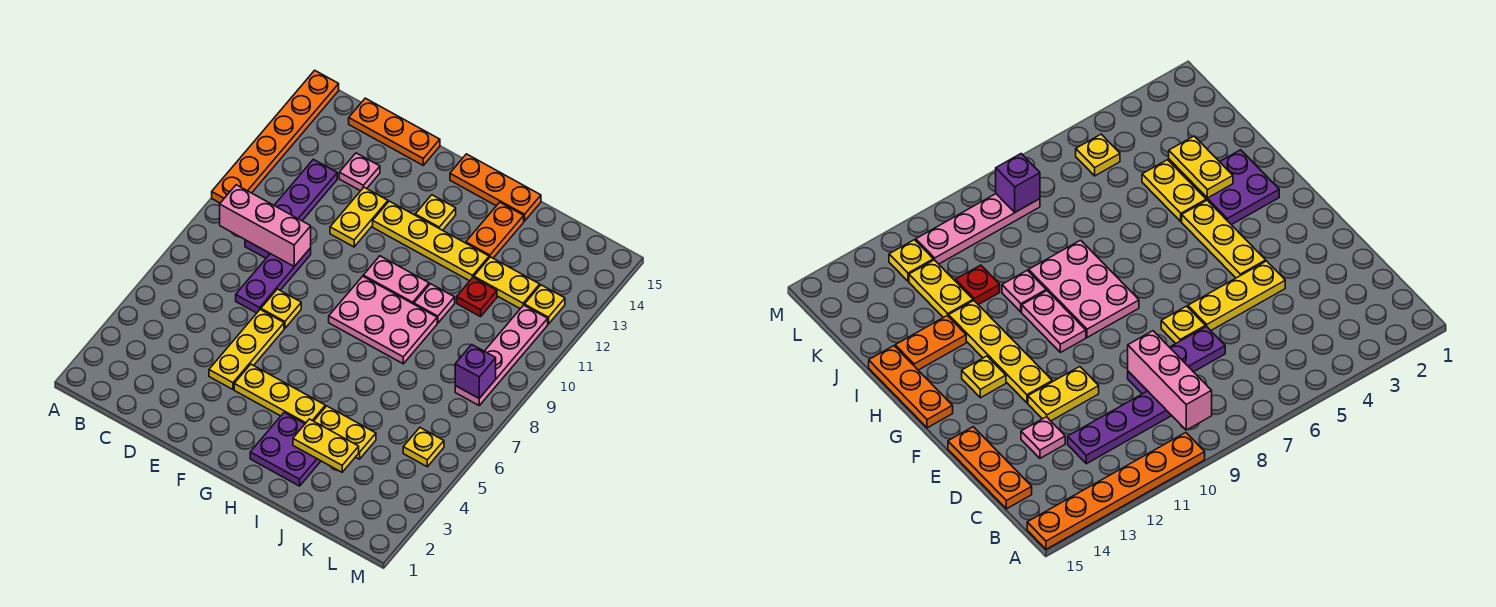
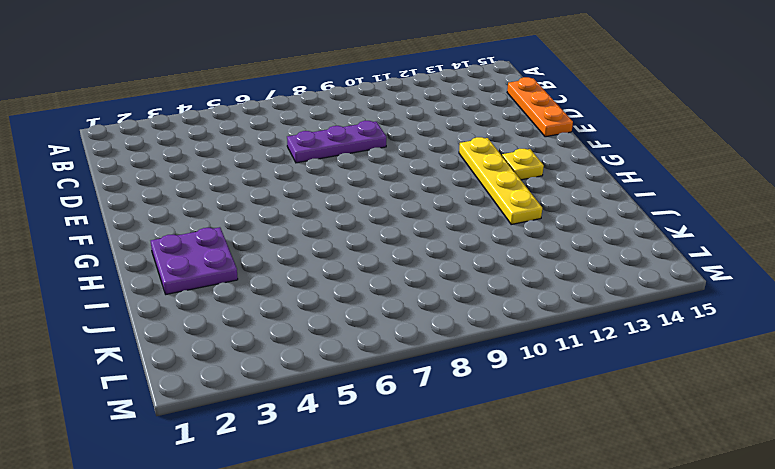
none -> orange 1x6 plate [212,70,339,203]
none -> purple 1x4 plate [245,159,337,258]
none -> pink 1x1 plate [339,153,380,191]

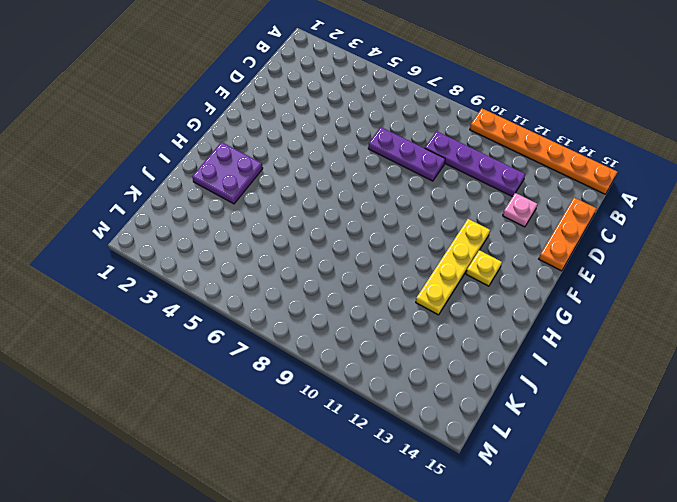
none -> yellow 1x3 plate [209,310,284,389]
none -> yellow 1x1 plate [261,289,301,328]
none -> yellow 1x2 plate [330,187,388,247]

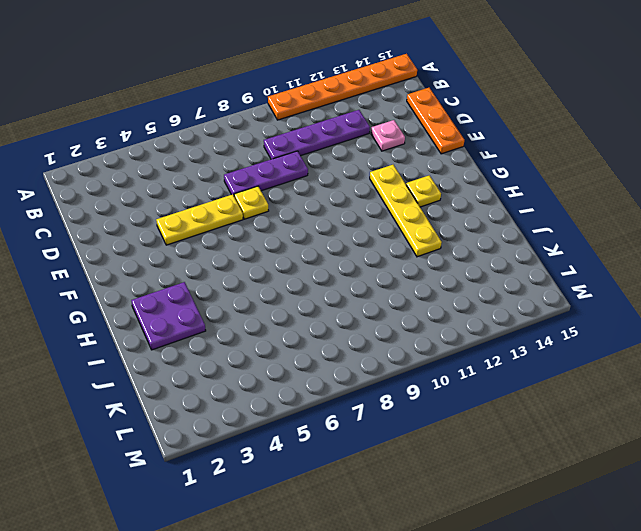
none -> yellow 1x2 plate [330,187,388,247]
none -> yellow 1x3 plate [234,364,325,424]
none -> pink 2x3 plate [329,276,437,364]

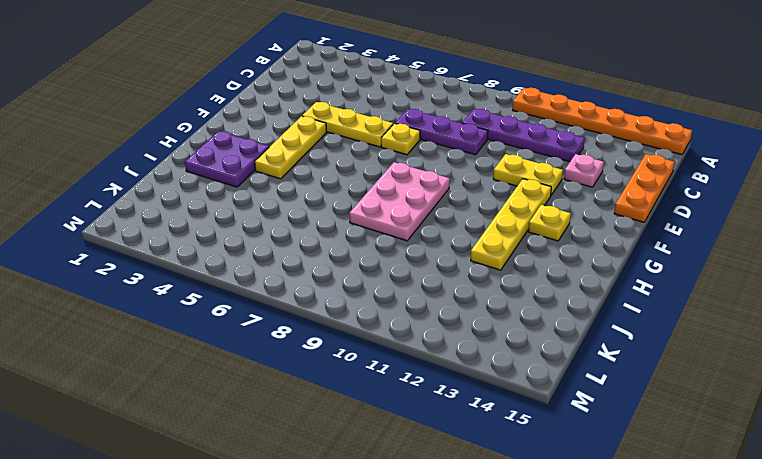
none -> pink 1x2 plate [363,256,429,304]
none -> orange 1x3 plate [450,154,541,221]
none -> yellow 1x2 plate [314,406,376,459]

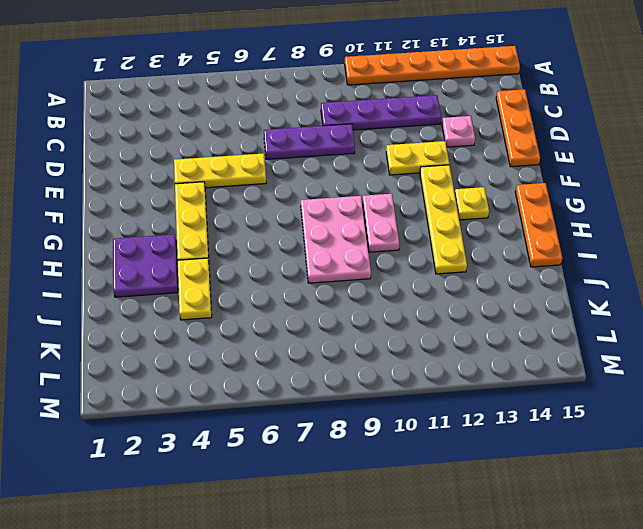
none -> yellow 1x1 plate [261,289,301,328]
none -> pink 1x1 plate [414,284,455,323]
none -> orange 1x2 plate [466,202,524,258]

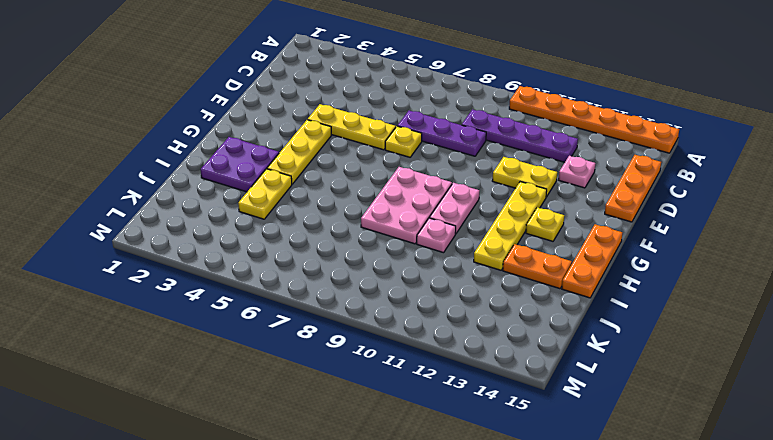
none -> red 1x1 plate [457,277,497,317]
none -> yellow 1x2 plate [474,257,540,309]
none -> yellow 1x1 plate [403,428,444,467]

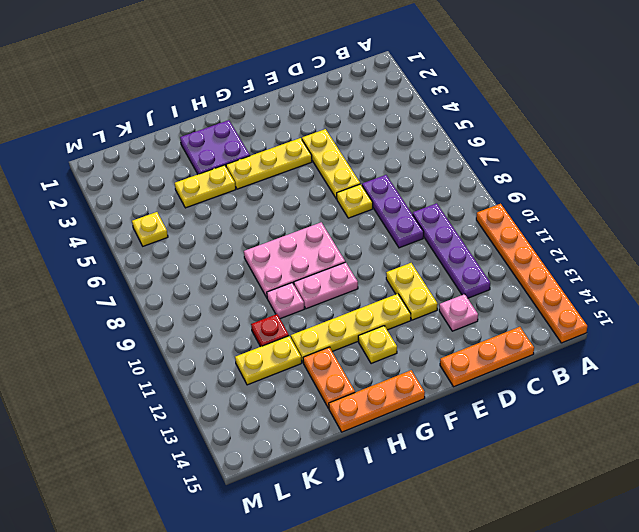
none -> pink 1x4 plate [455,305,548,405]
none -> yellow 1x1 plate [524,285,565,324]
none -> pink 1x3 brick [220,185,311,266]

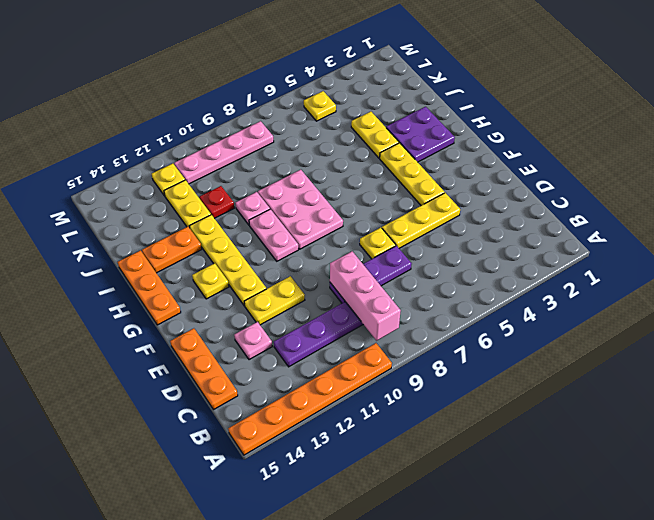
none -> yellow 1x2 plate [293,419,359,472]
none -> purple 1x1 brick [455,345,496,398]

